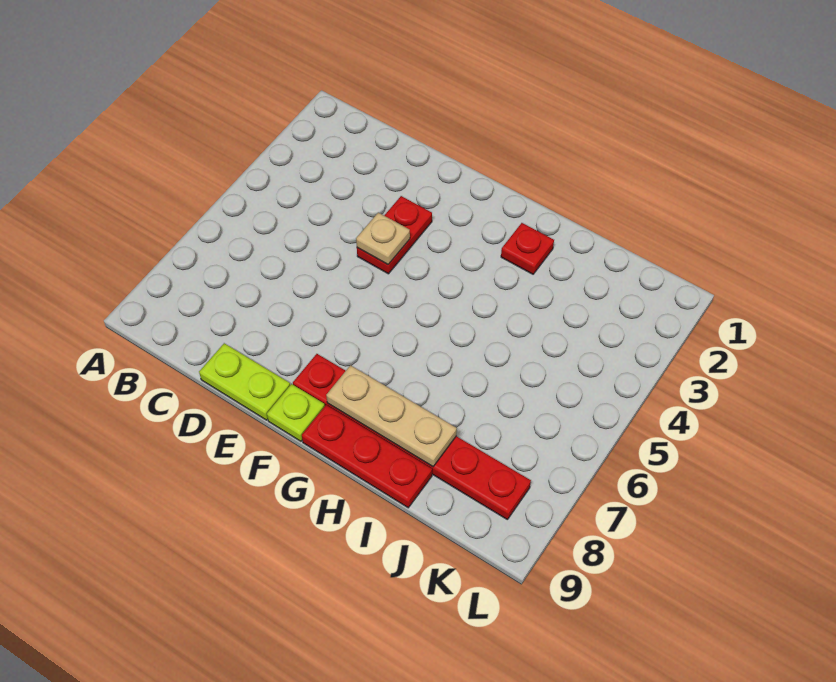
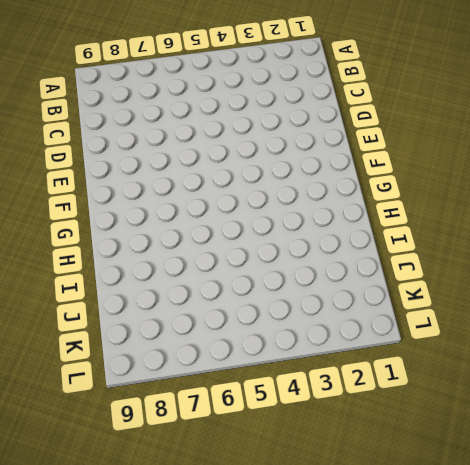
none -> lime 1x2 plate [199,343,290,420]
none -> red 1x2 plate [357,196,432,274]

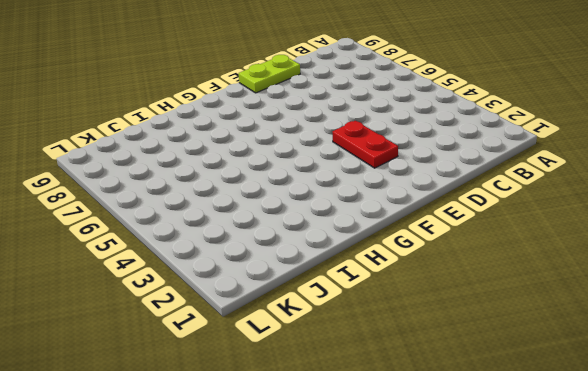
none -> red 1x6 plate [293,354,531,519]
none -> lime 1x1 plate [267,384,325,441]

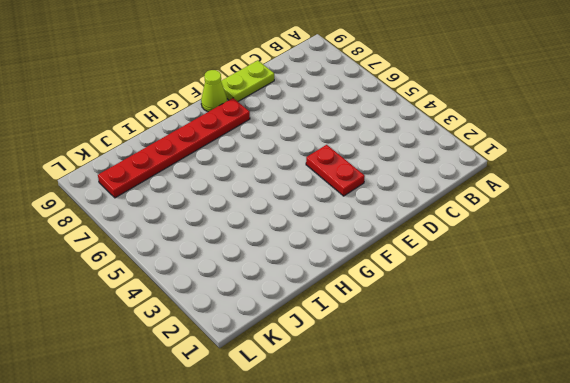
lime 1x1 cone [201,70,227,112] -> lime 1x1 plate [267,384,325,441]
none -> red 1x3 plate [302,405,432,508]
none -> red 1x1 plate [501,223,554,274]

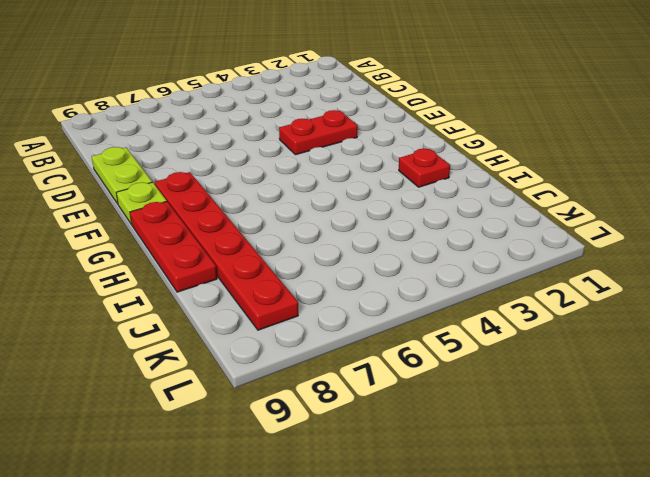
none -> tan 1x1 plate [356,213,410,265]
none -> tan 1x3 plate [326,365,457,467]

